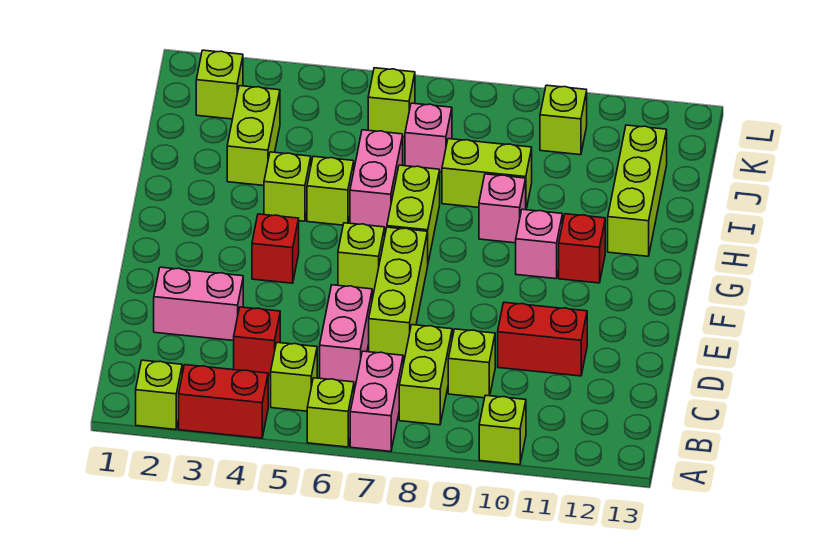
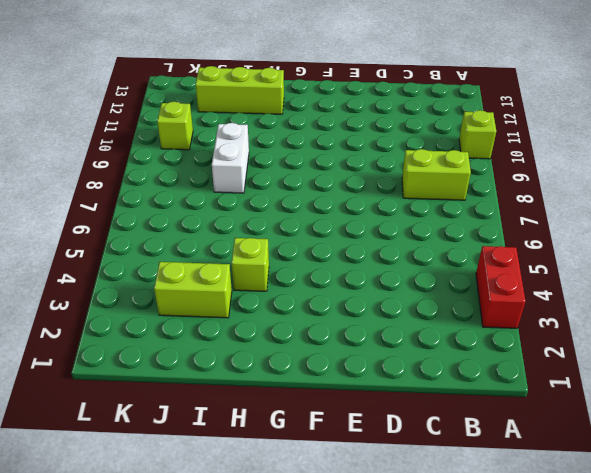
white 1x2 brick [212,123,249,193] -> lime 1x2 brick [442,139,532,209]
none -> lime 1x1 brick [136,360,182,430]
none -> lime 1x1 brick [307,378,354,447]
none -> pink 1x2 brick [350,351,403,451]

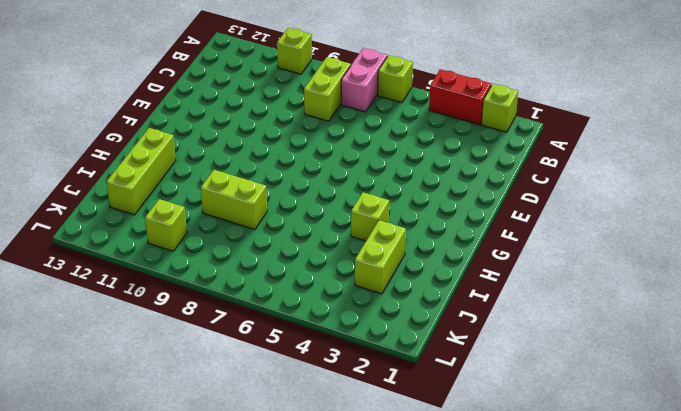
none -> lime 1x1 brick [271,343,317,411]
none -> red 1x1 brick [234,307,280,376]
none -> pink 1x2 brick [320,285,372,385]

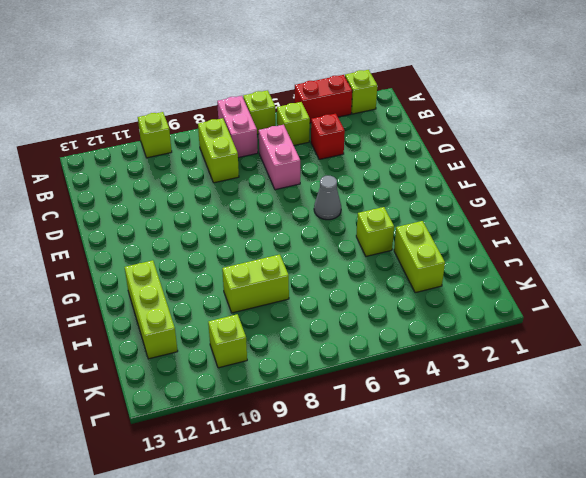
grey 1x1 cone [314,176,341,220] -> none
none -> lime 1x1 brick [448,329,495,398]
none -> pink 1x2 brick [154,267,243,341]
none -> lime 1x3 brick [369,227,428,358]

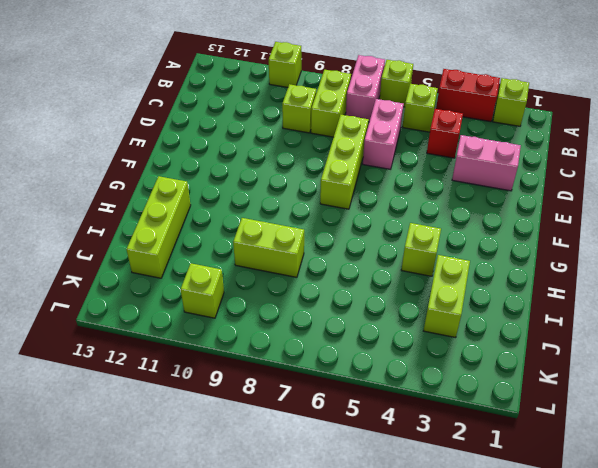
none -> red 1x2 brick [498,302,587,376]
none -> red 1x1 brick [252,214,299,283]
none -> lime 1x1 brick [338,223,385,292]

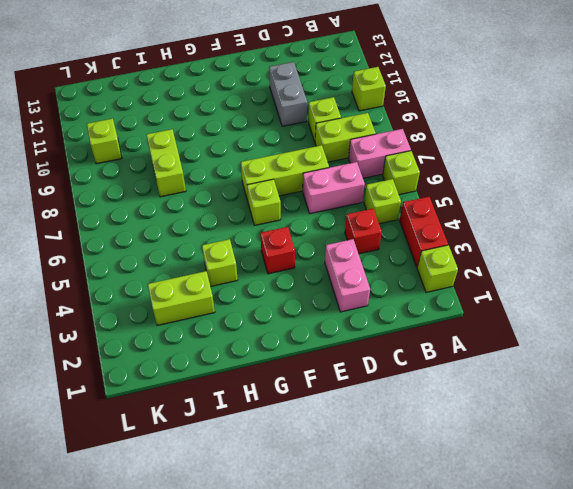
grey 1x2 brick [269,62,307,126] -> red 1x2 brick [498,302,587,376]
none -> lime 1x2 brick [387,165,440,262]
none -> pink 1x1 brick [516,209,562,279]
none -> red 1x1 brick [559,214,605,283]

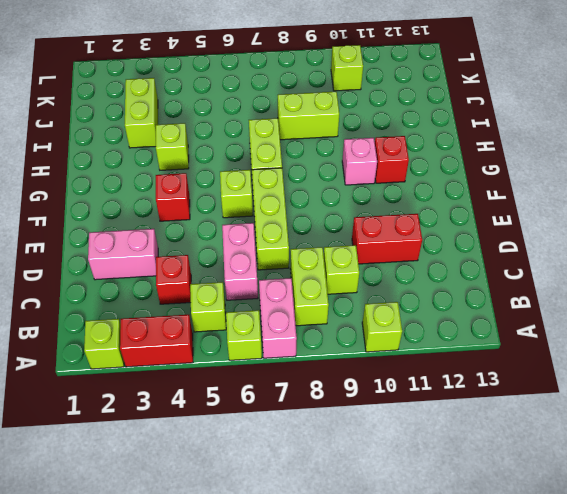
none -> lime 1x1 brick [307,156,354,225]
none -> pink 1x2 brick [350,130,403,230]
none -> pink 1x1 brick [479,174,526,243]

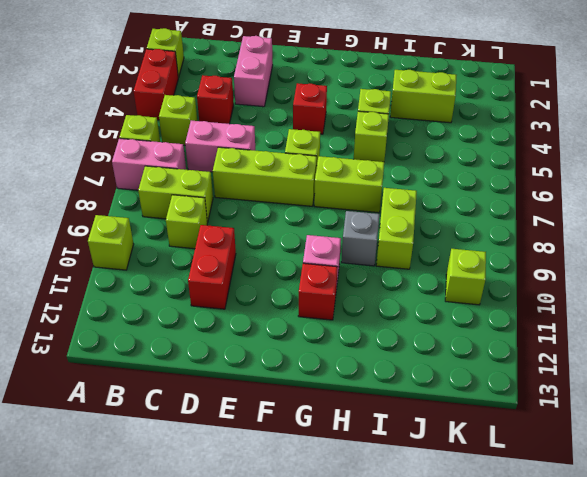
grey 1x1 brick [341,211,379,266] -> pink 1x1 brick [479,174,526,243]
none -> pink 1x2 brick [350,130,403,230]
none -> lime 1x3 brick [608,125,667,256]
none -> pink 1x1 brick [405,103,452,172]

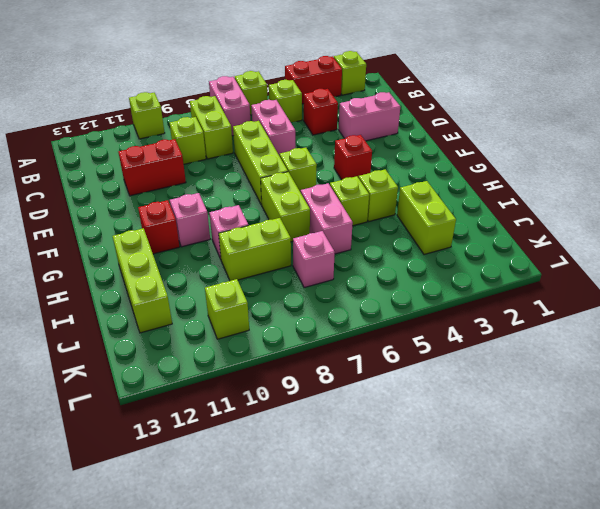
none -> lime 1x1 brick [196,50,243,119]
none -> lime 1x1 brick [368,68,415,137]

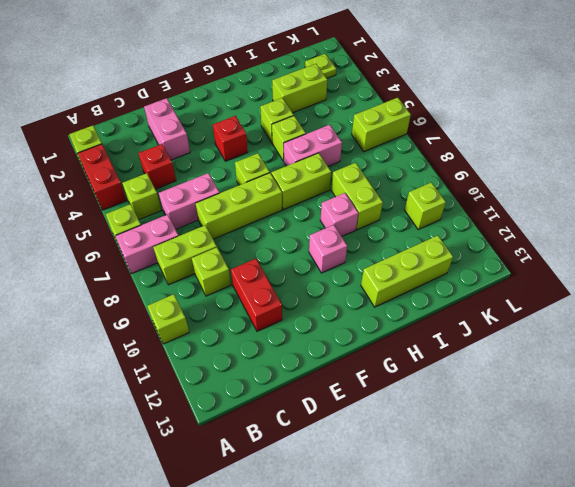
lime 1x1 plate [305,54,336,78] -> lime 1x1 brick [196,50,243,119]
lime 1x2 brick [352,98,411,151] -> lime 1x1 brick [368,68,415,137]
none -> red 1x1 brick [559,214,605,283]
none -> pink 1x1 brick [405,103,452,172]

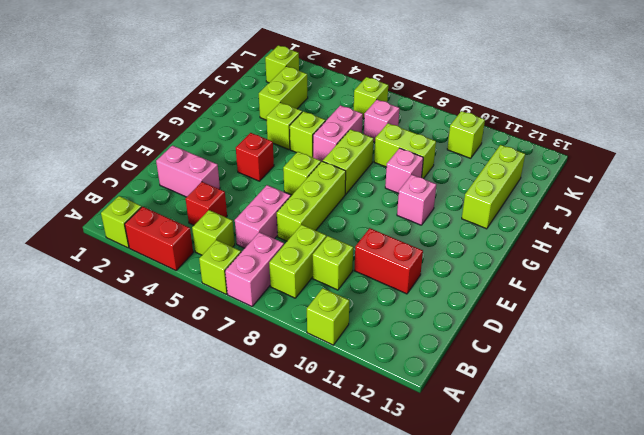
none -> red 1x1 brick [559,214,605,283]

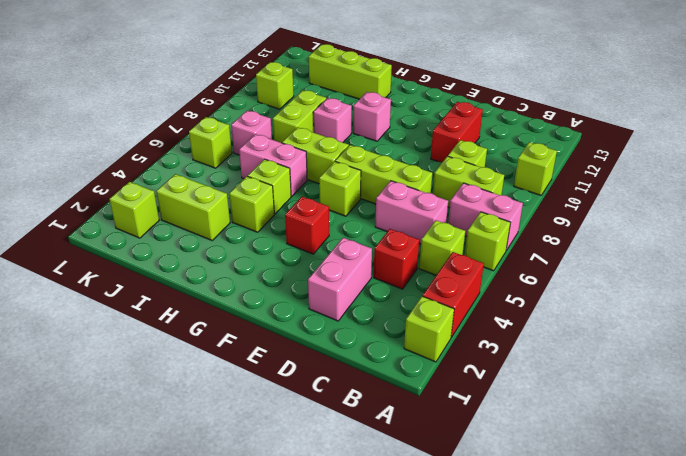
none -> red 1x1 brick [559,214,605,283]

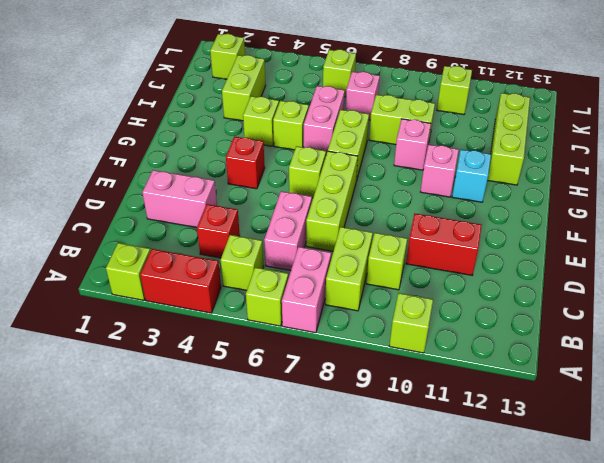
cyan 1x1 brick [452,150,491,202] -> red 1x1 brick [559,214,605,283]

